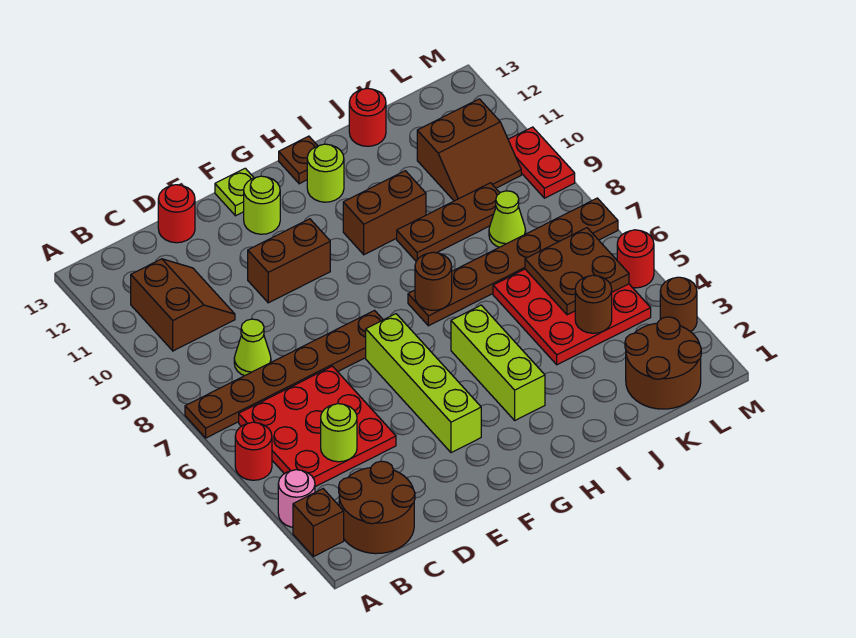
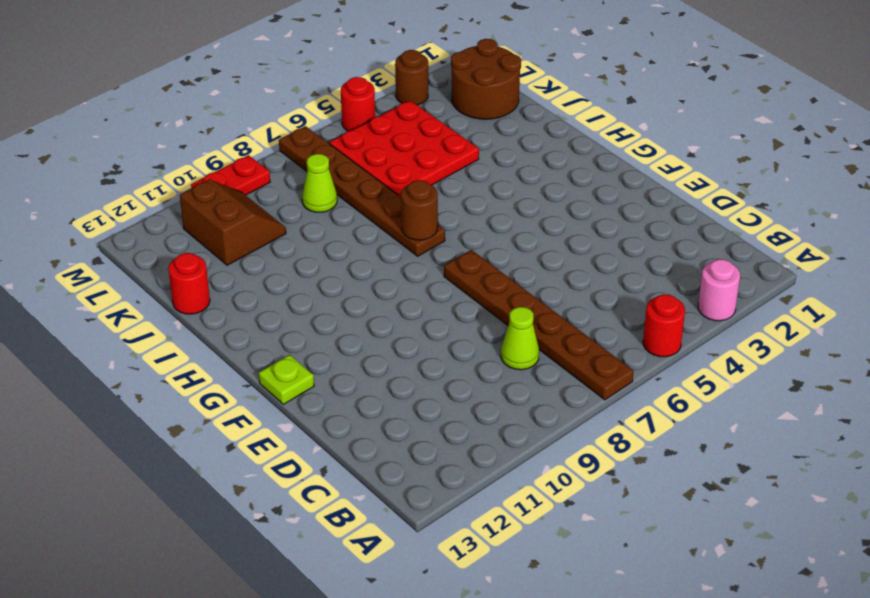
none -> brown 1x1 brick [293,489,344,557]
none -> brown 2x2 round brick [339,461,415,554]
none -> red 3x3 plate [239,366,396,487]
none -> brown 2x2 slope [131,259,235,351]

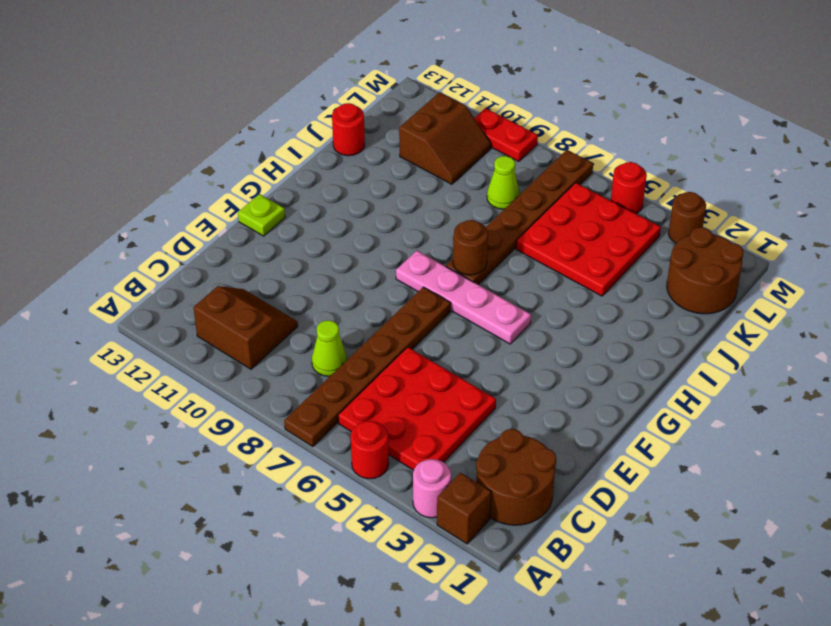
pink 1x4 plate [396,251,531,344] -> none
none -> red 1x1 round brick [158,185,195,243]
none -> brown 1x2 brick [248,219,330,303]
none -> lime 1x4 brick [366,314,481,453]
none -> lime 1x1 round brick [244,176,280,234]

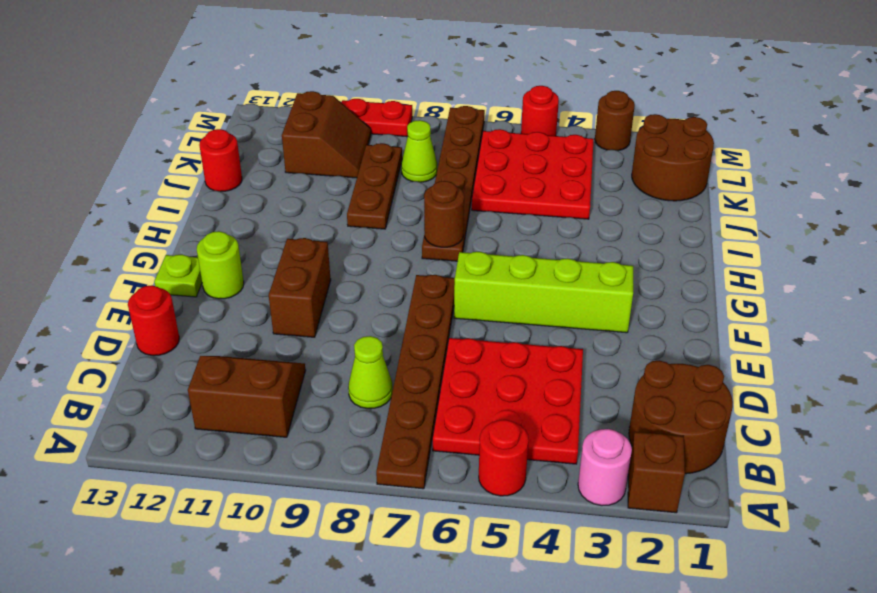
none -> lime 1x3 brick [451,305,545,420]
none -> brown 1x2 brick [343,171,426,255]
none -> lime 1x1 round brick [307,144,344,202]
none -> brown 1x1 plate [279,136,317,184]

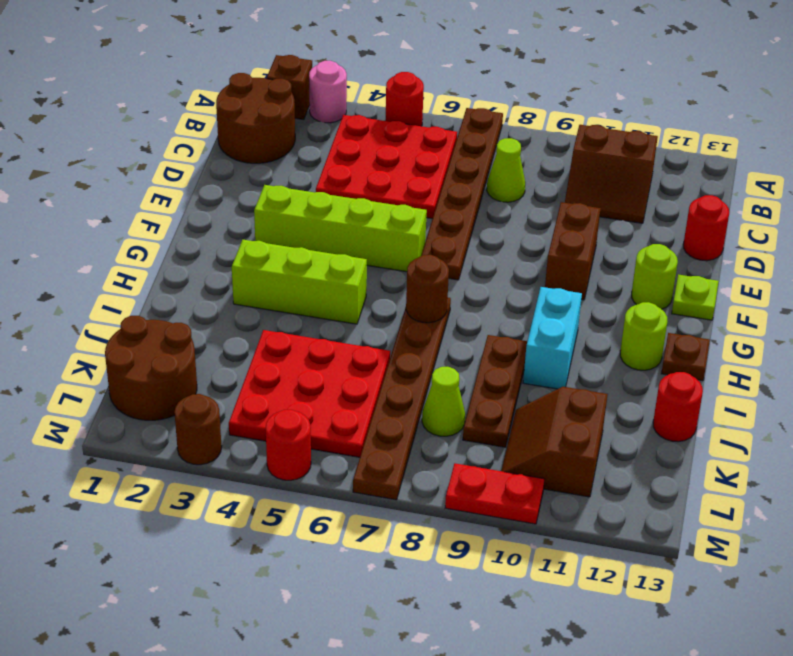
cyan 1x2 brick [523,287,582,389] -> brown 1x2 brick [343,171,426,255]
none -> lime 1x1 round brick [321,404,357,462]
none -> brown 1x1 round brick [575,275,612,333]
none -> brown 2x2 plate [525,228,629,315]

